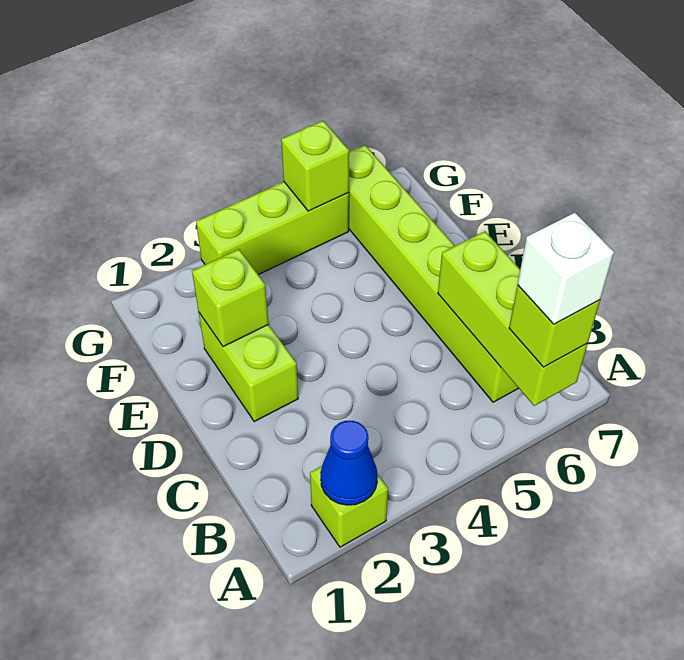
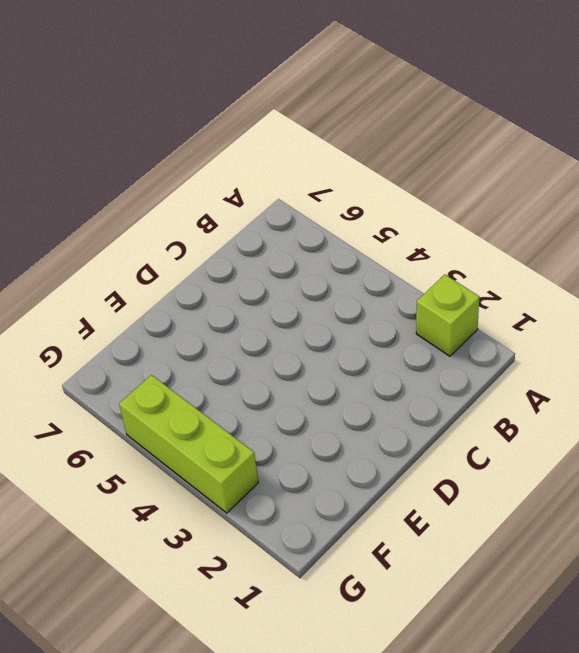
none -> lime 1x6 brick [349,145,518,402]
none -> lime 1x2 brick [199,313,298,422]

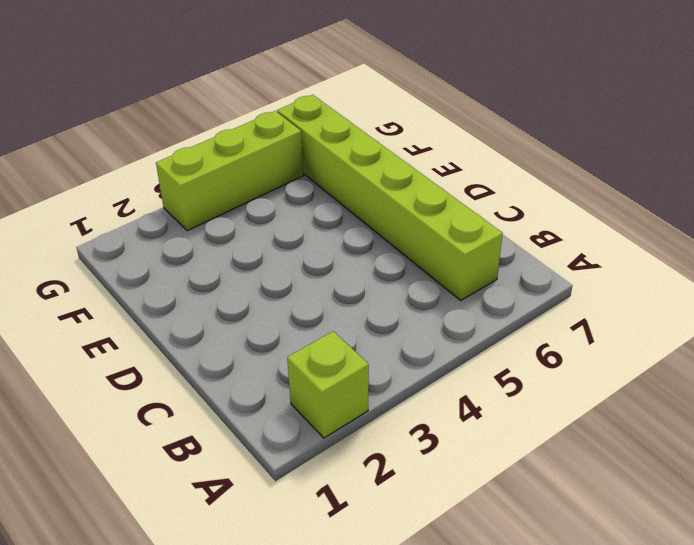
none -> lime 1x2 brick [199,313,298,422]
none -> blue 1x1 cone [320,421,378,505]

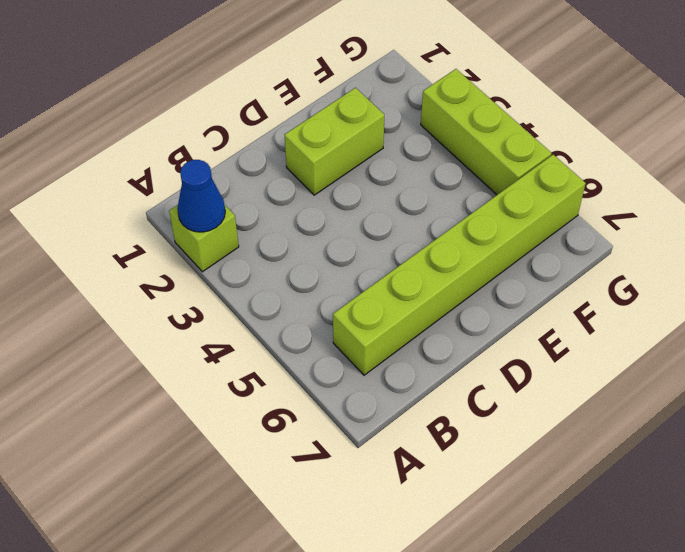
none -> lime 1x3 brick [438,231,588,406]
none -> lime 1x1 brick [192,249,269,347]

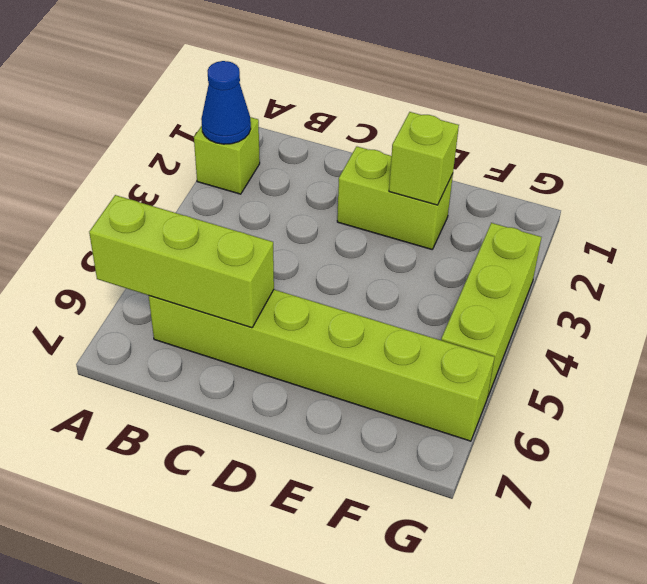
none -> lime 1x1 brick [281,121,349,211]
none -> lime 1x1 brick [509,285,600,367]

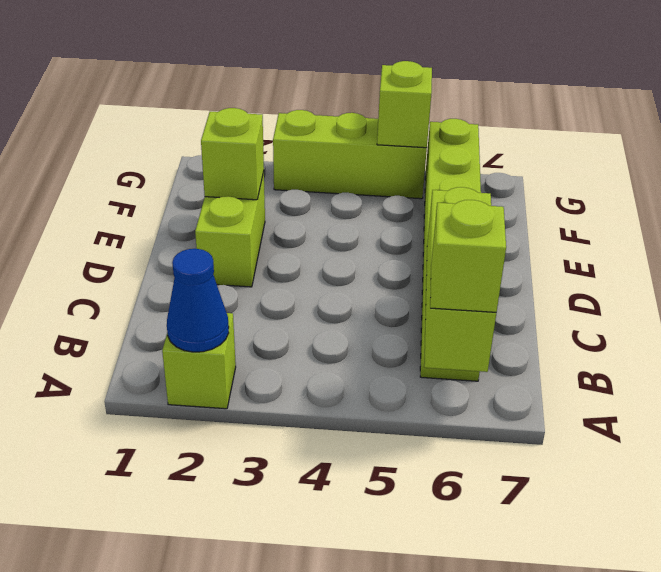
none -> white 1x1 brick [518,213,614,324]

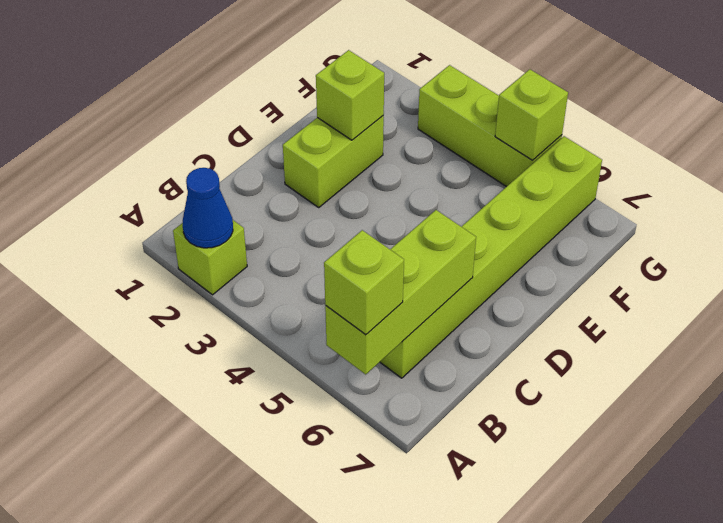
none -> white 1x1 brick [518,213,614,324]

